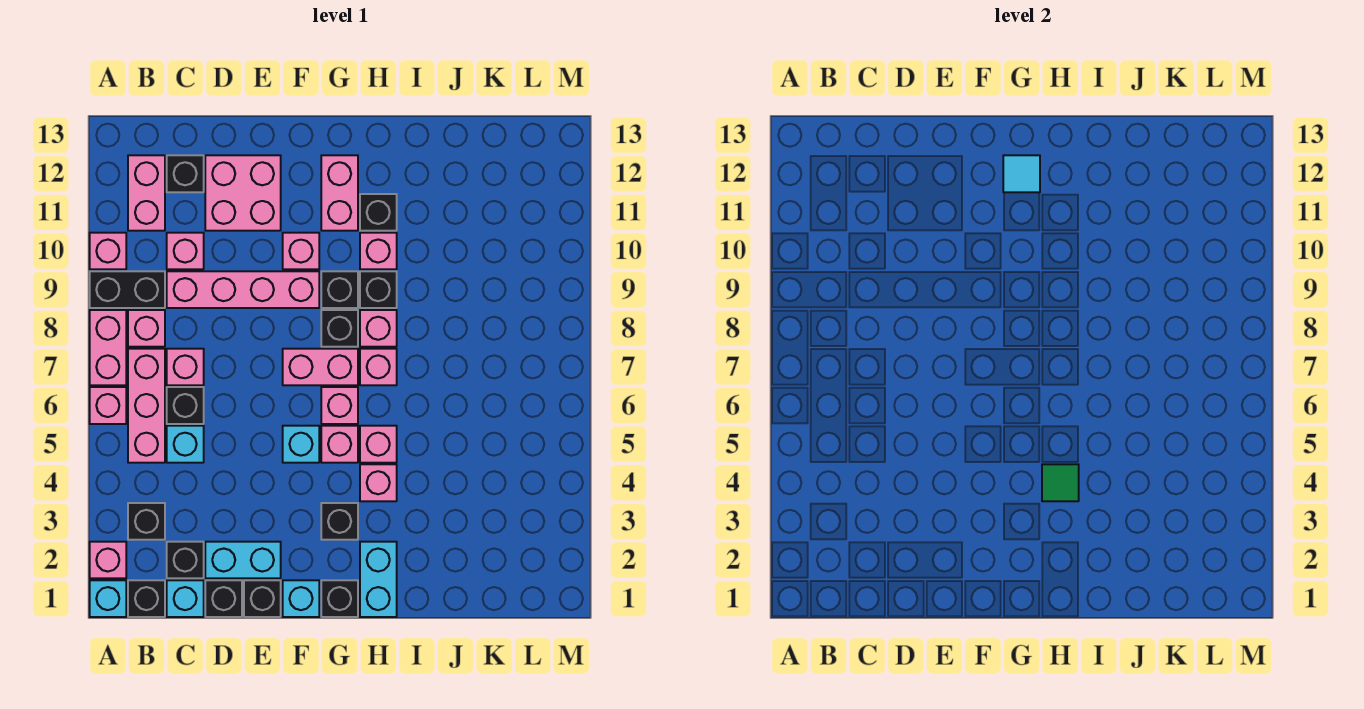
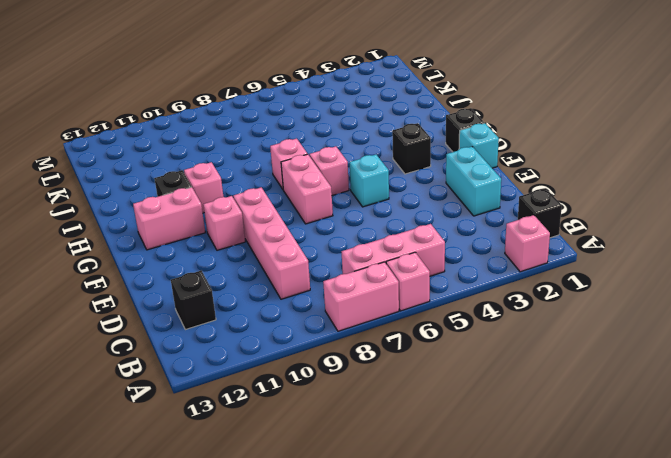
none -> cyan 1x1 brick [90,580,126,617]
none -> black 1x2 brick [90,271,165,308]
none -> pink 1x1 brick [90,233,126,269]
none -> black 1x1 brick [128,503,165,540]

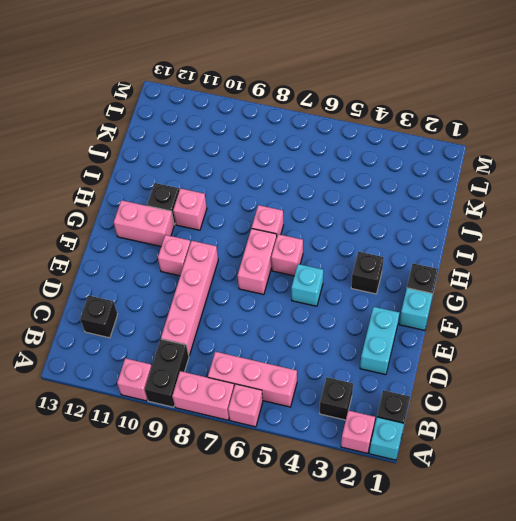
none -> pink 1x1 brick [128,310,165,347]
none -> pink 1x2 brick [128,155,165,231]
none -> cyan 1x1 brick [167,580,204,617]
none -> black 1x1 brick [167,542,204,578]

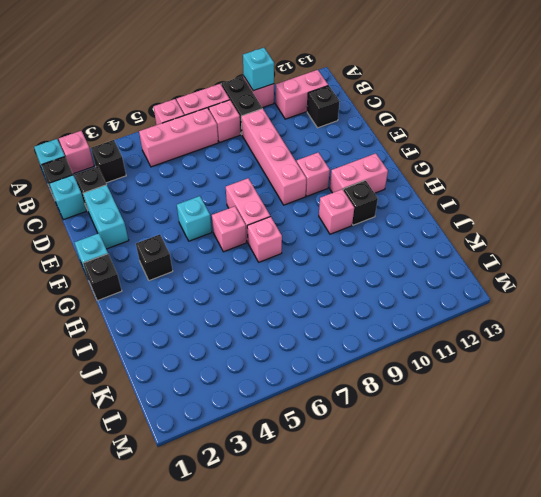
cyan 1x1 brick [243,48,274,91] -> cyan 1x1 brick moved to [167,426,204,463]
none -> black 1x1 brick [167,387,204,424]
none -> pink 1x1 brick [167,349,204,385]
none -> pink 1x1 brick [167,233,204,269]
none -> black 1x1 brick [205,580,242,617]

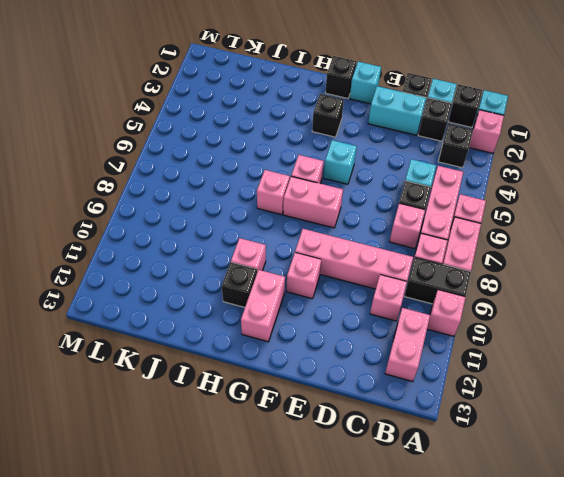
none -> black 1x1 brick [167,155,204,192]
none -> pink 2x2 brick [205,155,281,231]
none -> black 1x1 brick [244,580,281,617]
none -> pink 1x1 brick [321,426,358,463]

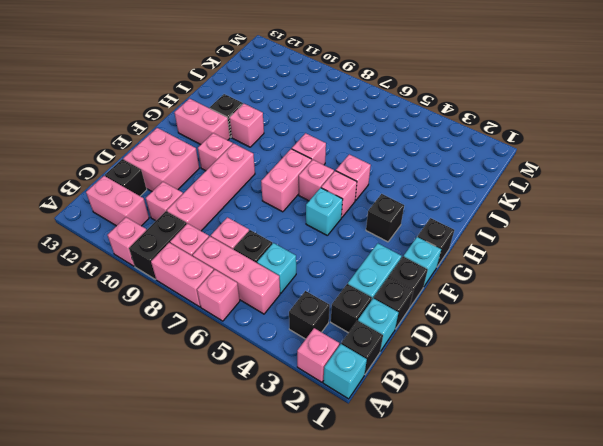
none -> black 1x1 brick [321,310,358,347]
none -> black 1x1 brick [321,271,358,308]
none -> cyan 1x2 brick [360,542,397,617]
none -> pink 1x1 brick [360,464,397,501]

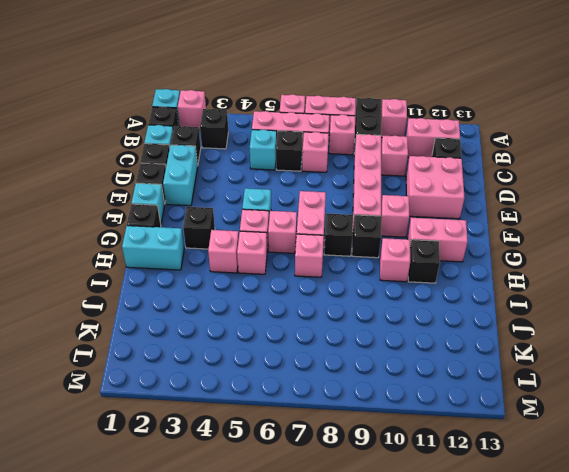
none -> pink 1x1 brick [360,310,397,347]
none -> black 1x1 brick [360,271,397,308]
none -> cyan 1x1 tile [1003,155,1040,192]
none -> green 1x1 tile [1042,464,1079,501]

